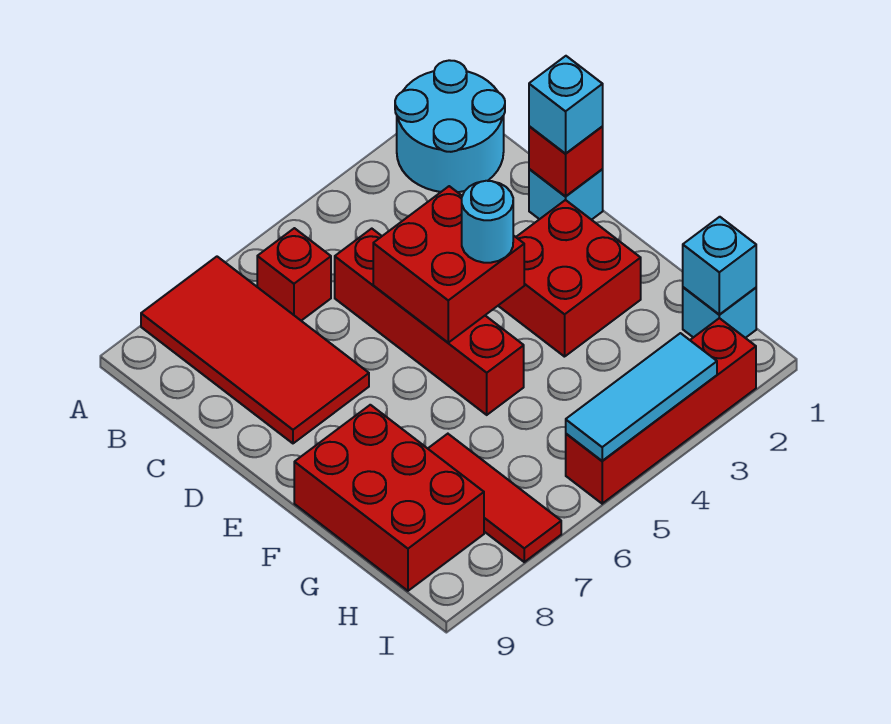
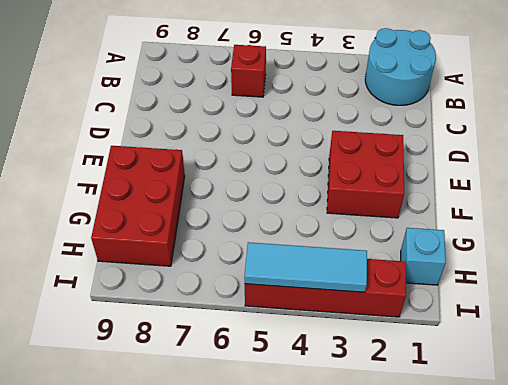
none -> red 2x4 tile [141,257,369,443]
none -> red 1x4 brick [335,229,524,415]
none -> cyan 1x1 brick [529,169,603,220]

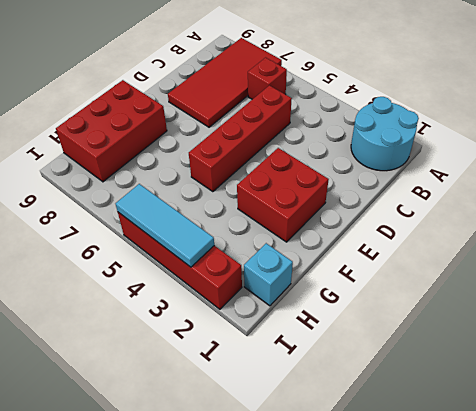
none -> cyan 1x1 brick [529,169,603,220]
none -> red 1x3 tile [428,434,561,562]
none -> red 1x1 brick [529,126,603,197]

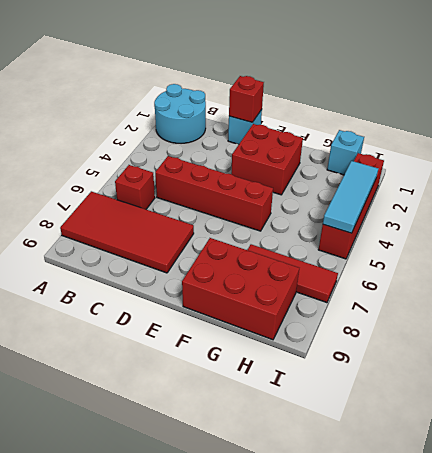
none -> red 2x2 brick [373,186,524,343]
none -> cyan 1x1 brick [683,217,756,314]
none -> cyan 1x1 brick [529,56,603,154]

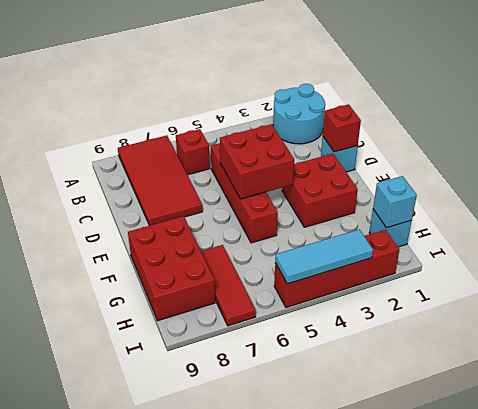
none -> cyan 1x1 brick [529,56,603,154]
none -> cyan 1x1 round brick [462,181,513,263]

